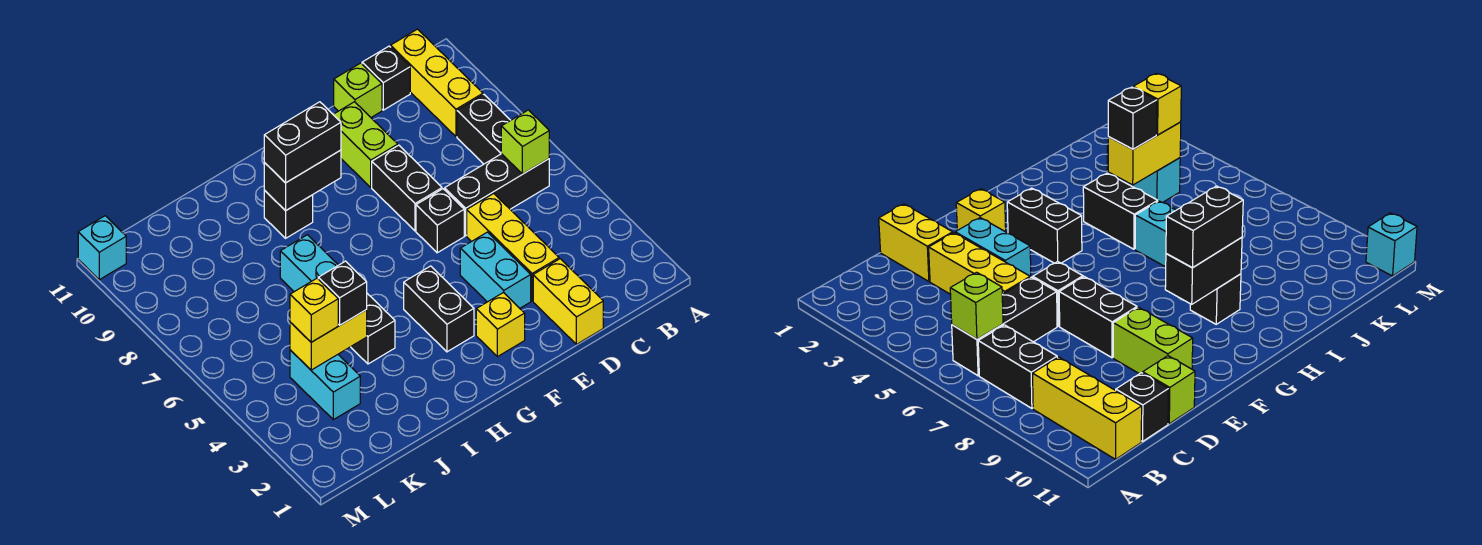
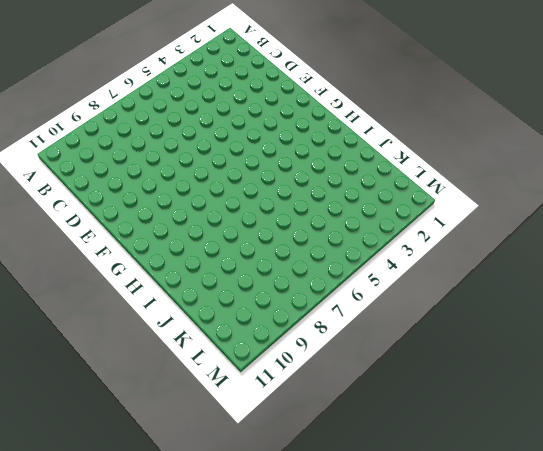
none -> black 1x3 brick [445,154,549,236]
none -> black 1x2 brick [457,95,511,164]
none -> yellow 1x3 brick [391,29,483,137]

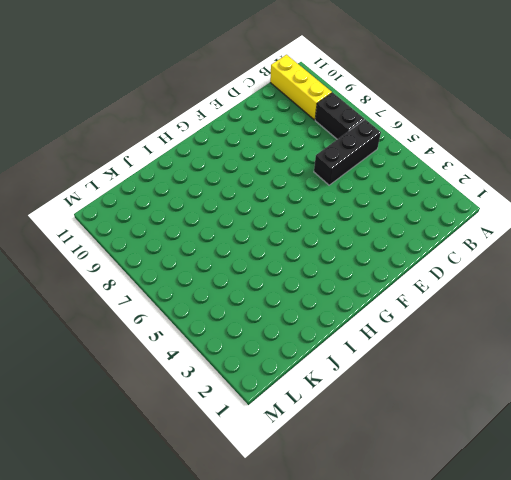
none -> black 1x1 brick [362,46,410,110]
none -> yellow 1x2 brick [533,259,603,344]
none -> yellow 1x3 brick [467,193,559,301]

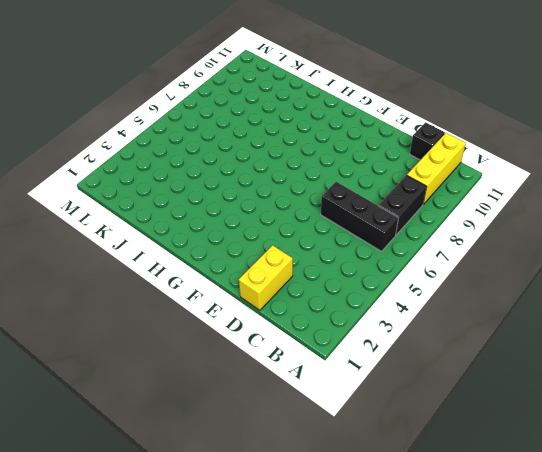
none -> yellow 1x3 brick [467,193,559,301]
none -> lime 1x1 brick [334,63,382,117]
none -> cyan 1x2 brick [460,232,531,308]

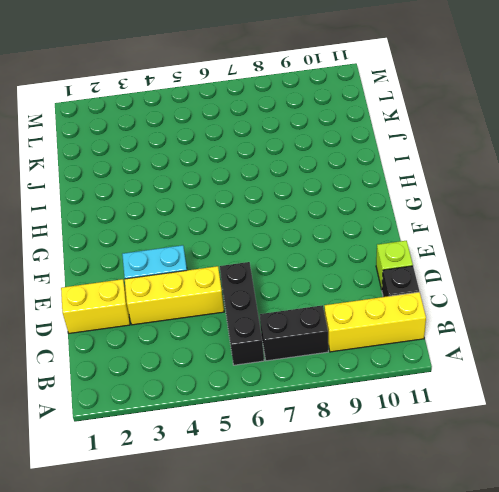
none -> black 1x1 brick [416,189,464,253]
none -> black 1x2 brick [372,145,442,231]
none -> lime 1x2 brick [333,102,398,187]

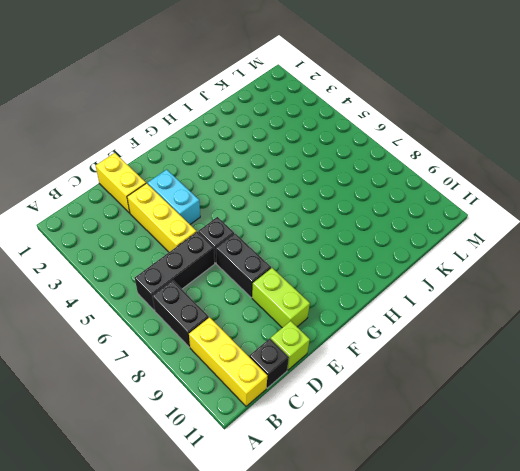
none -> yellow 1x1 brick [476,293,525,357]
none -> black 1x2 brick [404,266,474,352]
none -> black 1x1 brick [264,191,313,238]

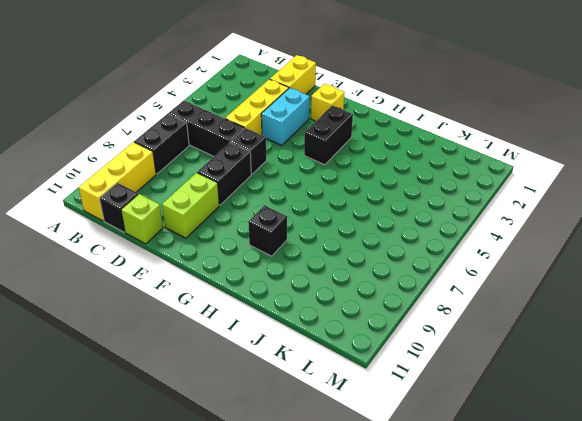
none -> black 1x2 brick [351,294,395,364]
none -> cyan 1x2 brick [280,235,338,292]
none -> cyan 1x2 brick [290,350,360,420]

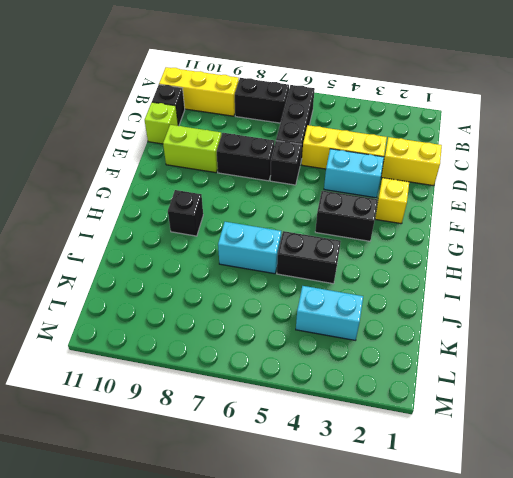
none -> cyan 1x1 brick [78,216,126,280]
none -> lime 1x1 brick [501,110,549,174]
none -> black 1x2 brick [264,150,341,211]

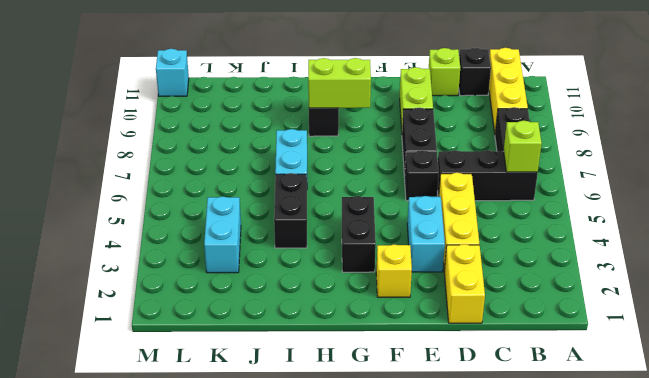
lime 1x2 brick [308,58,371,108] -> black 1x2 brick [264,150,341,211]
none -> yellow 1x2 brick [290,310,367,370]
none -> black 1x2 brick [264,102,341,183]
none -> black 1x1 brick [318,261,367,325]

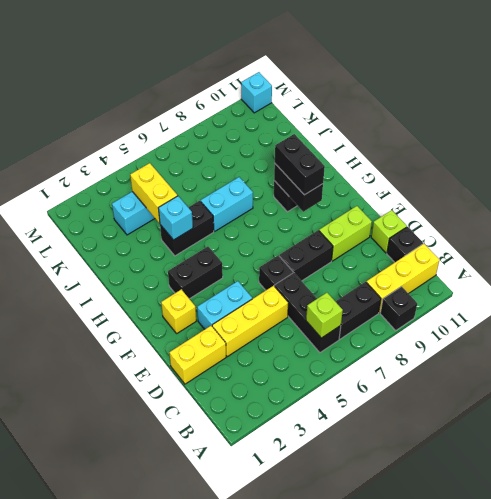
black 1x1 brick [380,286,417,331] -> black 1x1 brick moved to [318,261,367,325]
cyan 1x1 brick [158,196,193,240] -> none
none -> yellow 1x1 brick [290,278,338,342]

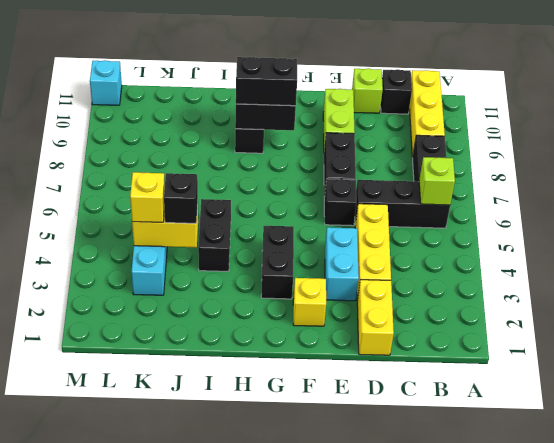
none -> cyan 1x2 brick [280,235,338,292]

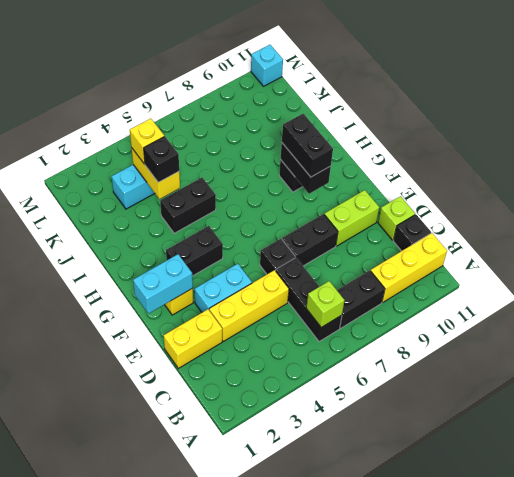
cyan 1x2 brick [133,254,193,314] -> cyan 1x2 brick moved to [280,235,338,292]

